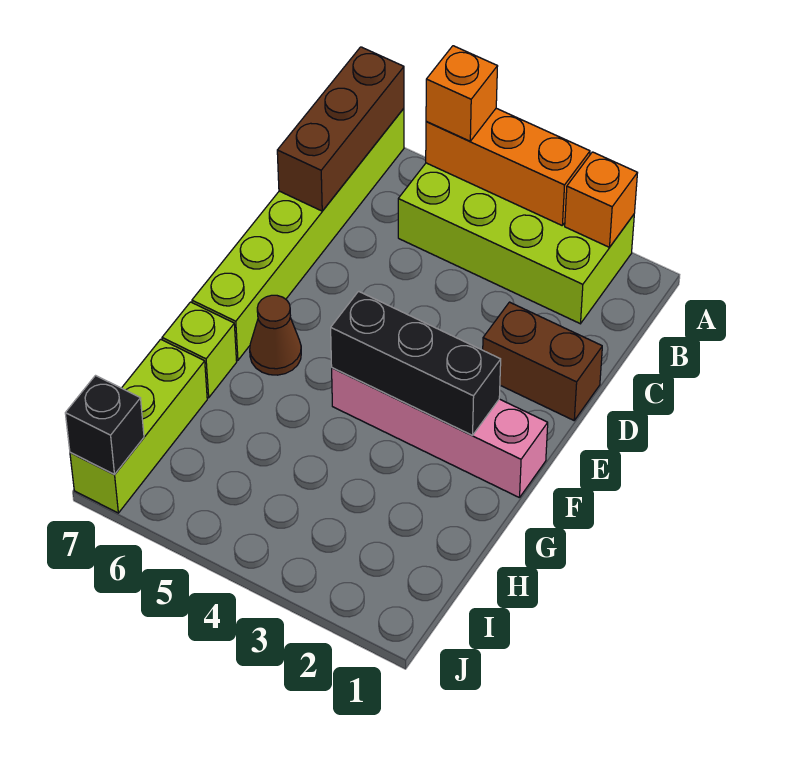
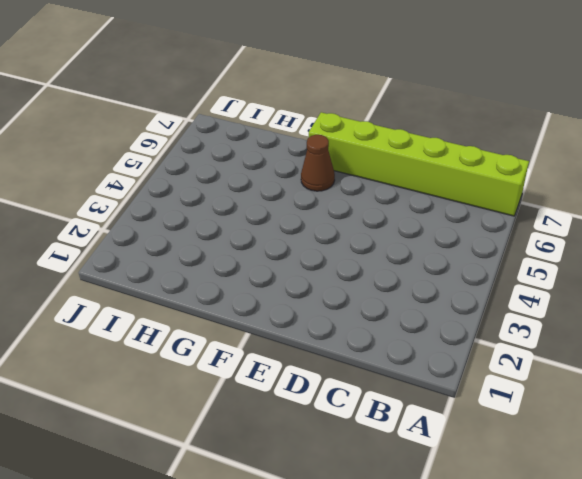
none -> lime 2x4 brick [398,163,634,324]
none -> brown 1x2 brick [483,302,602,420]
none -> pink 1x4 brick [332,368,548,498]

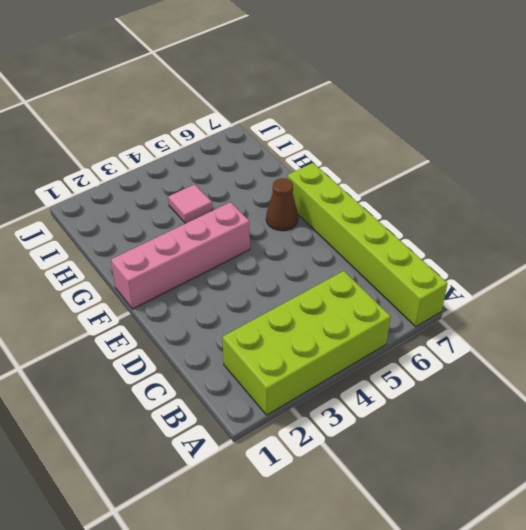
pink 1x1 tile [168,184,212,223] -> none
none -> brown 1x2 brick [483,302,602,420]
none -> lime 1x1 brick [162,302,237,398]
none -> lime 1x3 brick [70,339,207,513]

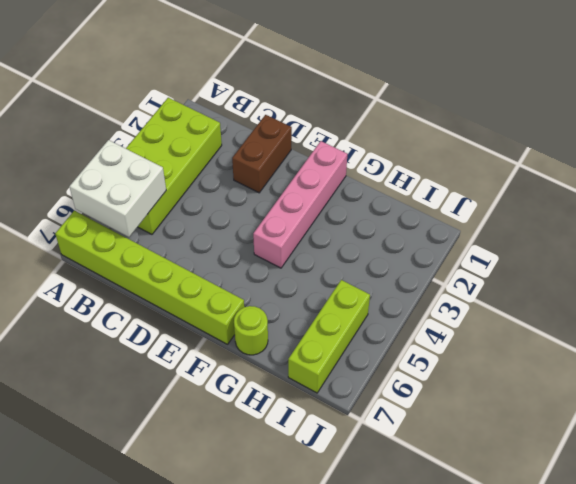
white 2x2 brick [69,140,166,237] -> orange 1x3 brick [426,108,590,225]
lime 1x1 round brick [234,306,268,355] -> lime 1x1 brick [162,302,237,398]
lime 1x3 brick [288,280,370,393] -> lime 1x3 brick turned to [70,339,207,513]
none -> brown 1x1 cone [250,295,301,375]
none -> orange 1x1 brick [565,152,637,247]
none -> brown 1x3 brick [277,47,404,211]

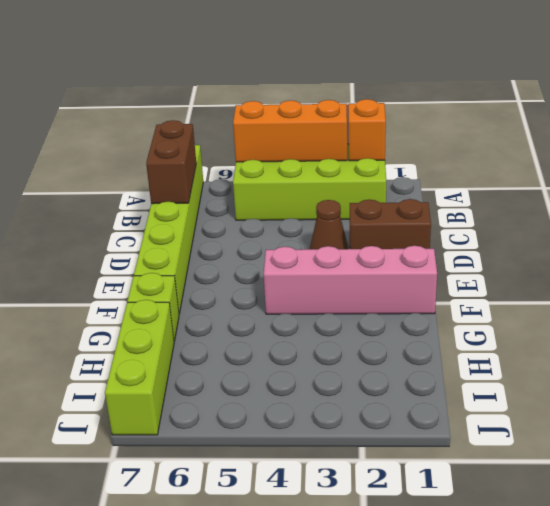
brown 1x2 brick [146,120,196,204] -> brown 1x3 brick [277,47,404,211]
brown 1x1 cone [310,200,348,249] -> brown 1x1 cone moved to [250,295,301,375]
none -> black 1x3 brick [331,291,501,435]
none -> black 1x1 brick [65,376,144,475]
none -> orange 1x1 brick [426,46,498,141]

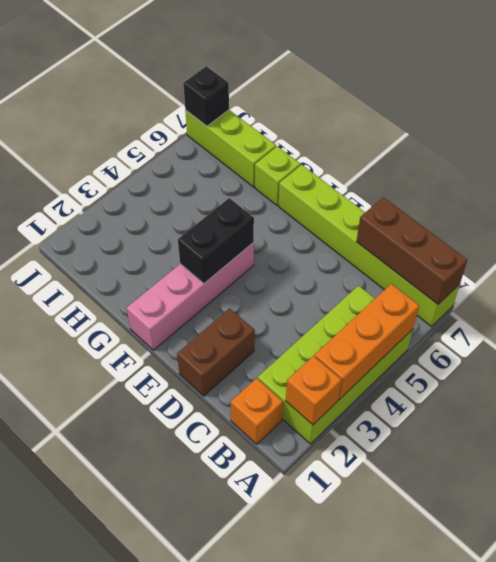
orange 1x1 brick [231,378,283,444] -> orange 1x1 brick moved to [426,46,498,141]
black 1x2 brick [178,198,254,284] -> black 1x3 brick [331,291,501,435]
none -> brown 1x1 cone [250,295,301,375]

